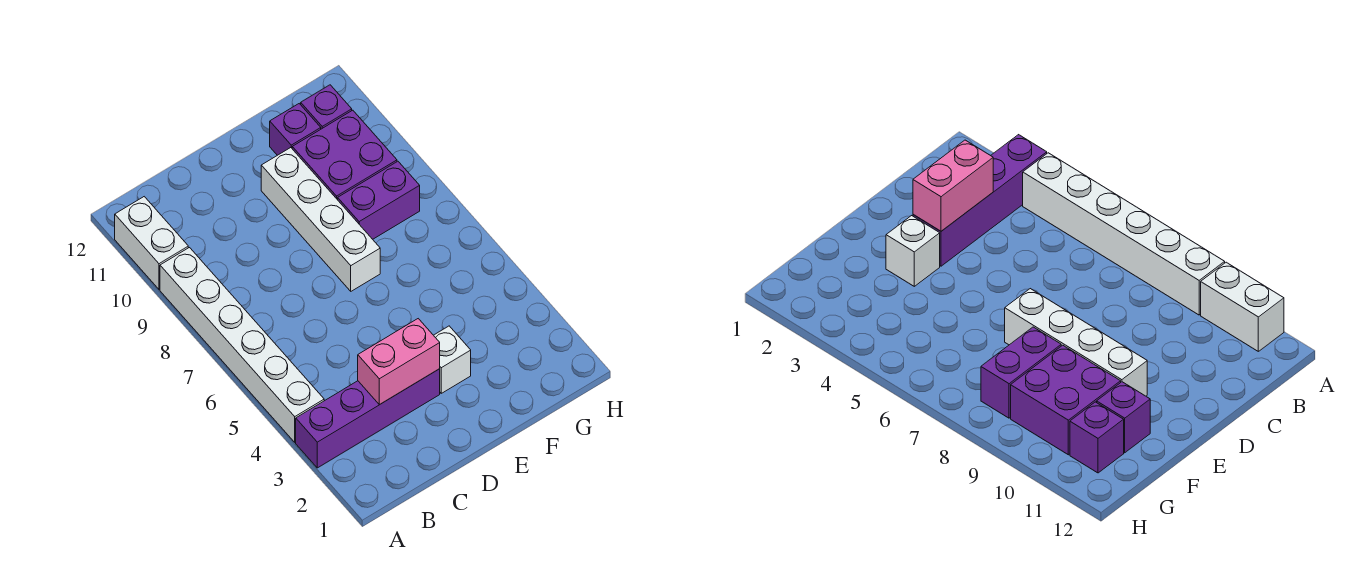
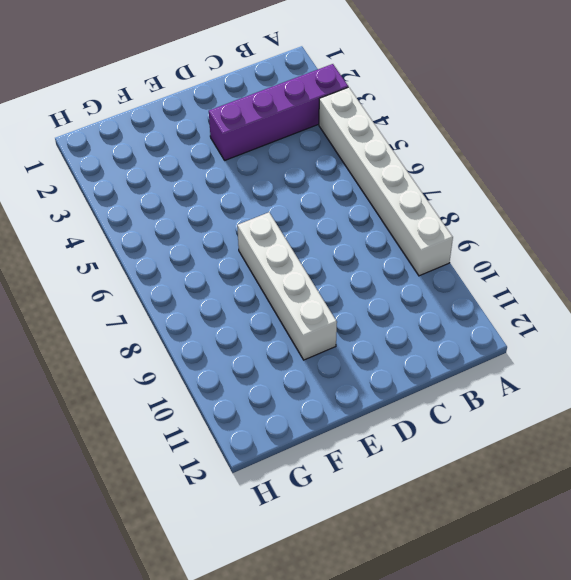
none -> white 1x2 brick [115,197,188,289]
none -> white 1x1 brick [434,326,471,393]

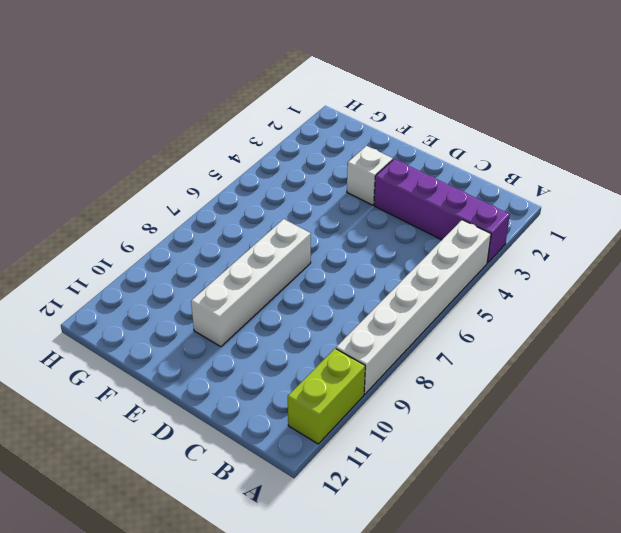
lime 1x2 brick [288,349,365,444] -> white 1x2 brick [115,197,188,289]
none -> purple 1x2 brick [338,161,420,239]
none -> purple 2x2 brick [292,110,397,200]

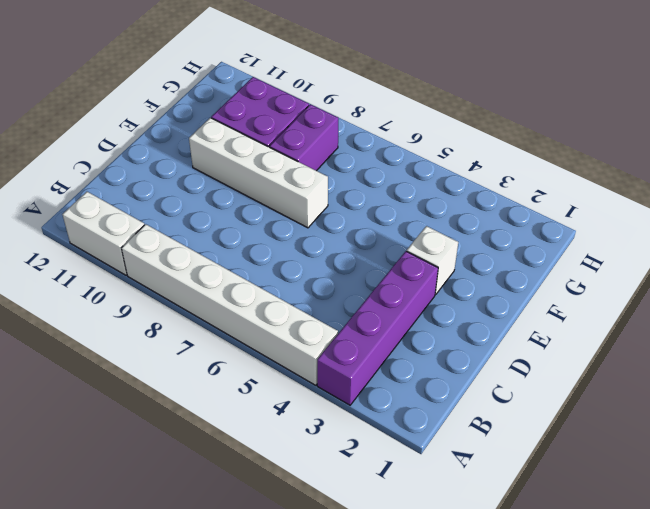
none -> purple 1x1 brick [270,104,321,155]
none -> purple 1x1 brick [301,85,352,129]

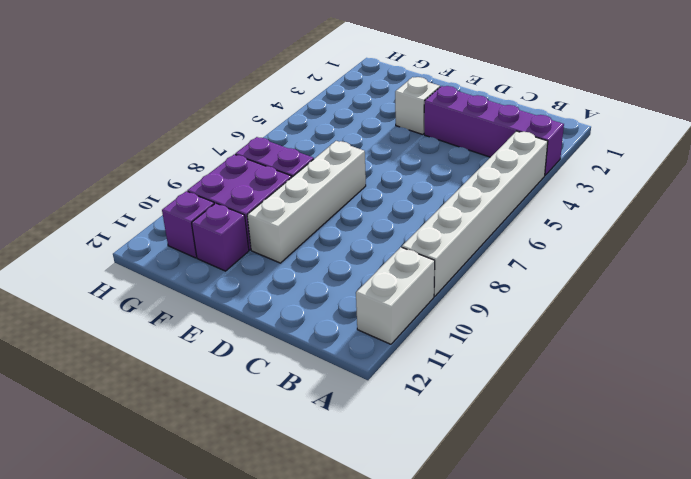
none -> pink 1x2 brick [358,319,440,405]

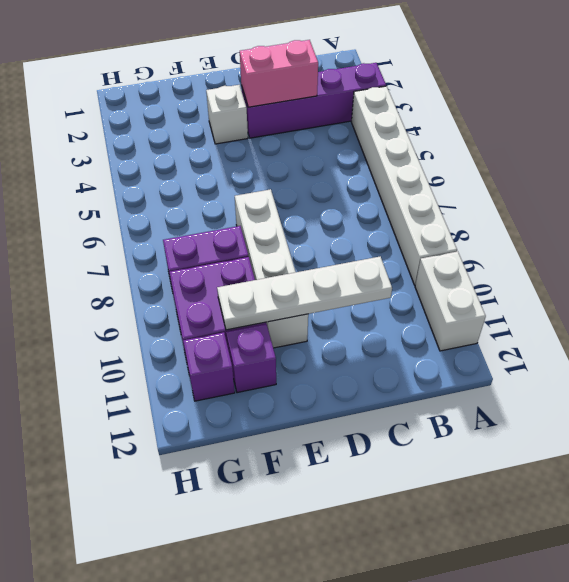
white 1x4 plate [217,257,392,330] -> none

